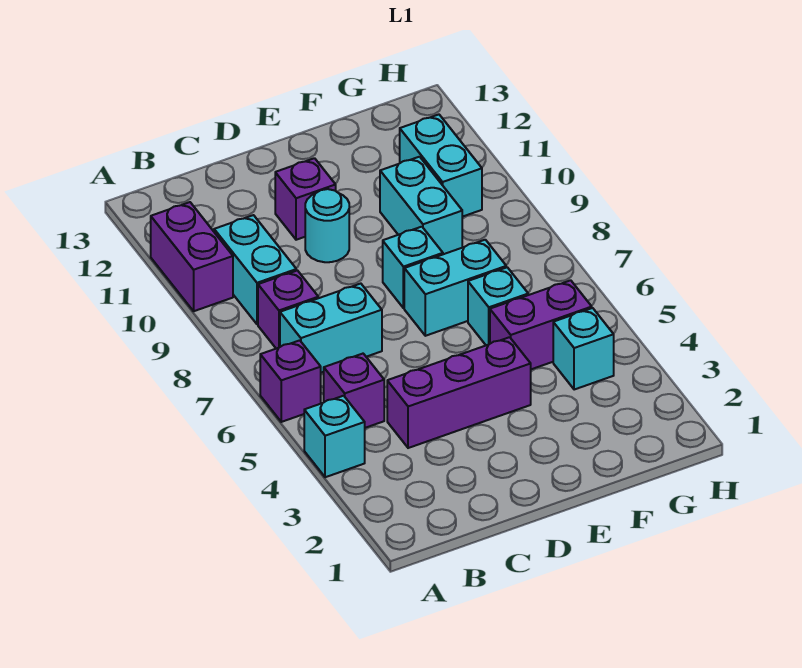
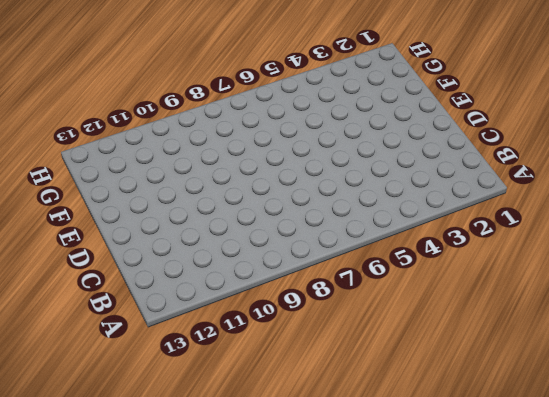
none -> cyan 1x1 brick [304,396,365,477]
none -> purple 1x1 brick [260,340,321,422]
none -> purple 1x2 brick [151,202,233,311]

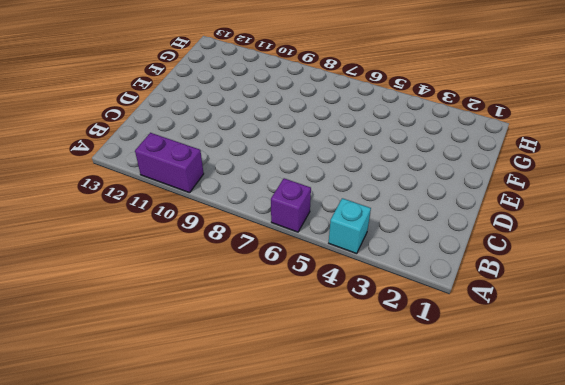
none -> purple 1x1 brick [324,354,384,428]
none -> cyan 1x2 brick [280,284,382,373]
none -> purple 1x1 brick [258,270,318,349]

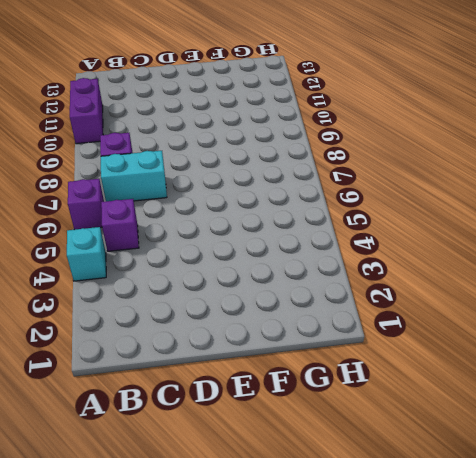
none -> cyan 1x2 brick [214,215,296,324]
none -> purple 1x3 brick [387,337,531,448]
none -> cyan 1x1 round brick [305,189,349,262]

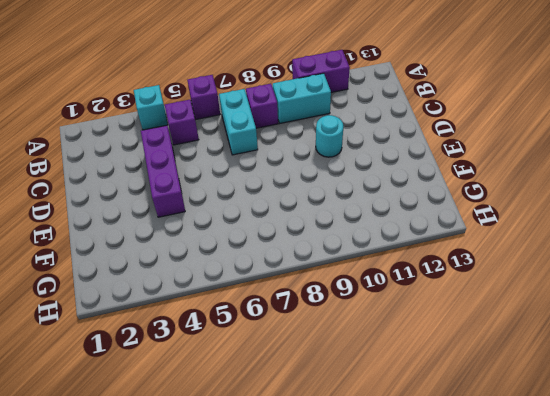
none -> purple 1x1 brick [275,158,336,240]
none -> cyan 1x2 brick [404,240,506,336]
none -> cyan 1x1 brick [383,227,443,308]

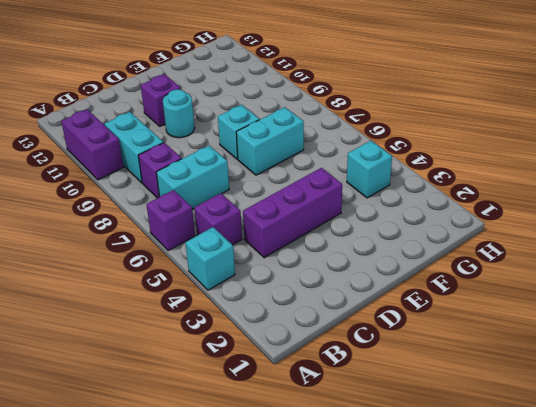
none -> purple 1x2 brick [490,280,592,369]
none -> cyan 1x1 brick [468,267,528,345]
none -> cyan 1x2 brick [380,157,462,254]

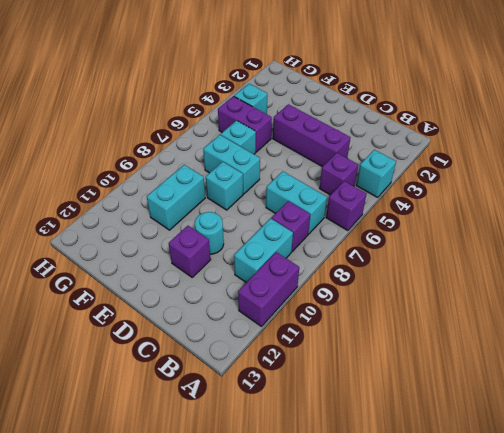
none -> cyan 1x2 brick [400,115,482,217]

